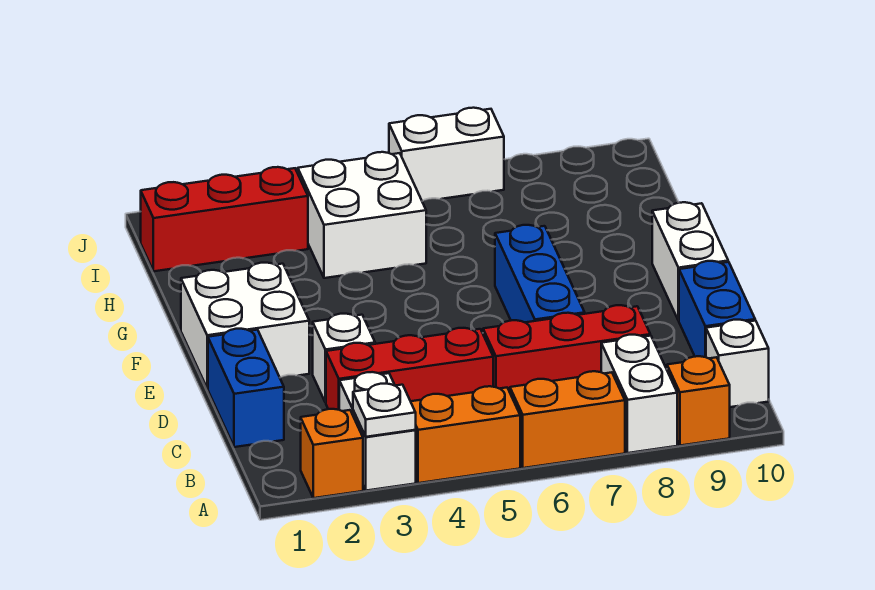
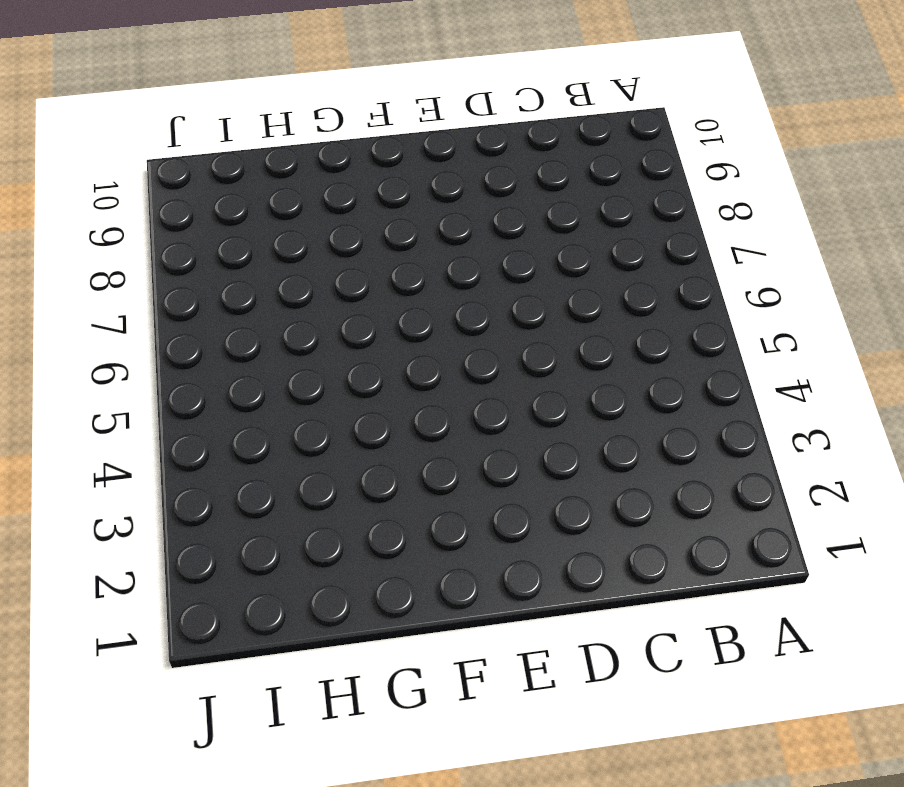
none -> orange 1x1 brick [301,409,363,498]
none -> white 1x2 brick [339,372,416,491]
none -> orange 1x2 brick [411,386,520,483]

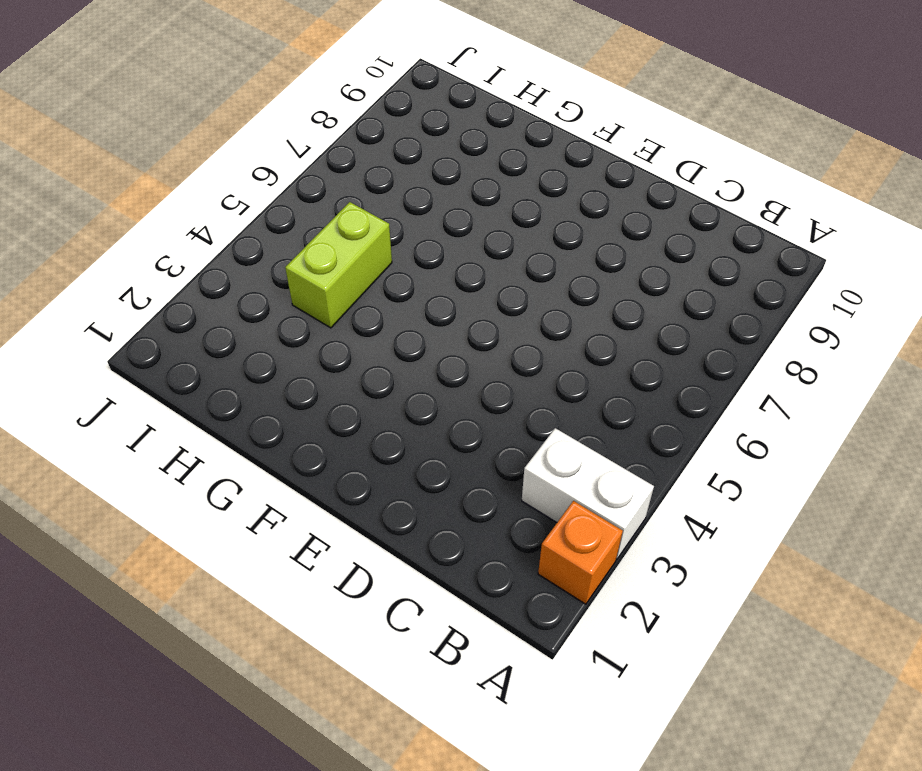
lime 1x2 brick [285,202,392,328] -> white 2x2 brick [298,152,426,278]
none -> orange 1x2 brick [411,386,520,483]
none -> orange 1x2 brick [510,371,625,468]
none -> white 1x2 brick [601,335,677,453]

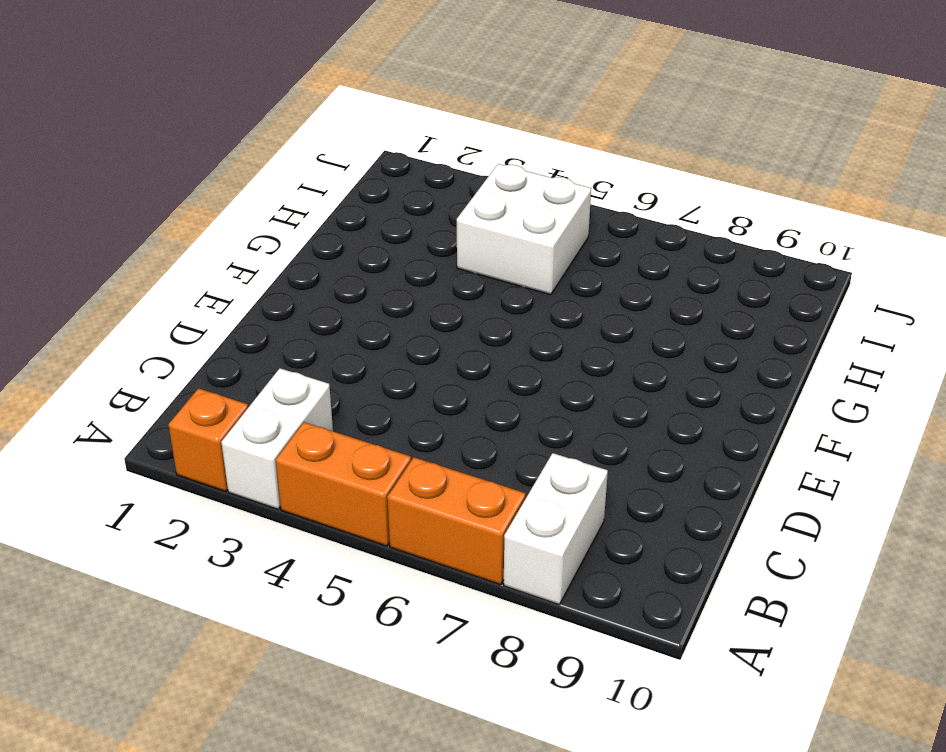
none -> orange 1x1 brick [667,356,730,446]
none -> white 1x1 brick [706,320,769,407]
none -> blue 1x2 brick [208,329,284,447]

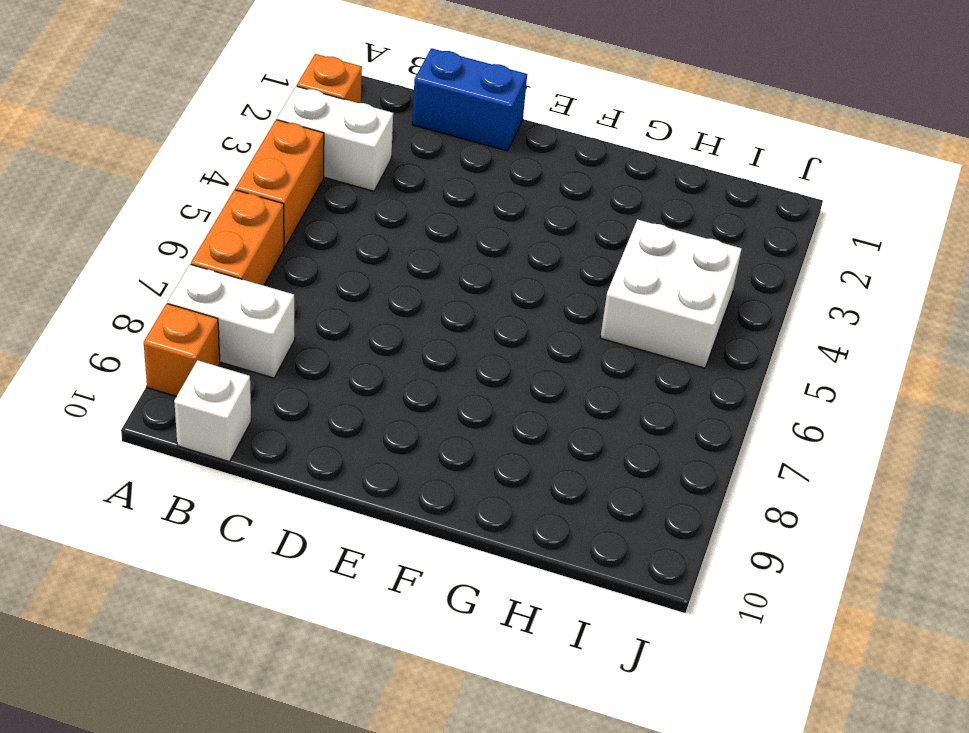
none -> red 1x3 brick [326,328,493,410]
none -> red 1x3 brick [483,305,650,392]
none -> blue 1x2 brick [679,261,755,357]

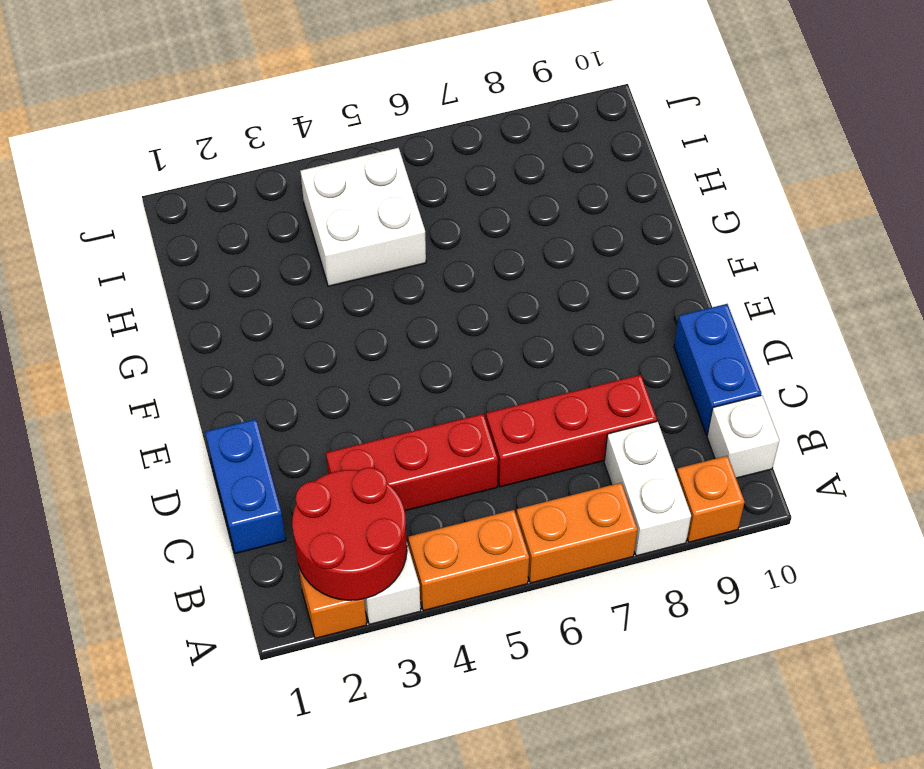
red 2x2 round brick [292,468,407,600] -> white 1x1 plate [353,384,416,437]
none -> white 1x1 brick [313,314,375,403]
none -> blue 1x3 brick [495,225,585,322]
none -> white 2x2 brick [181,263,309,388]

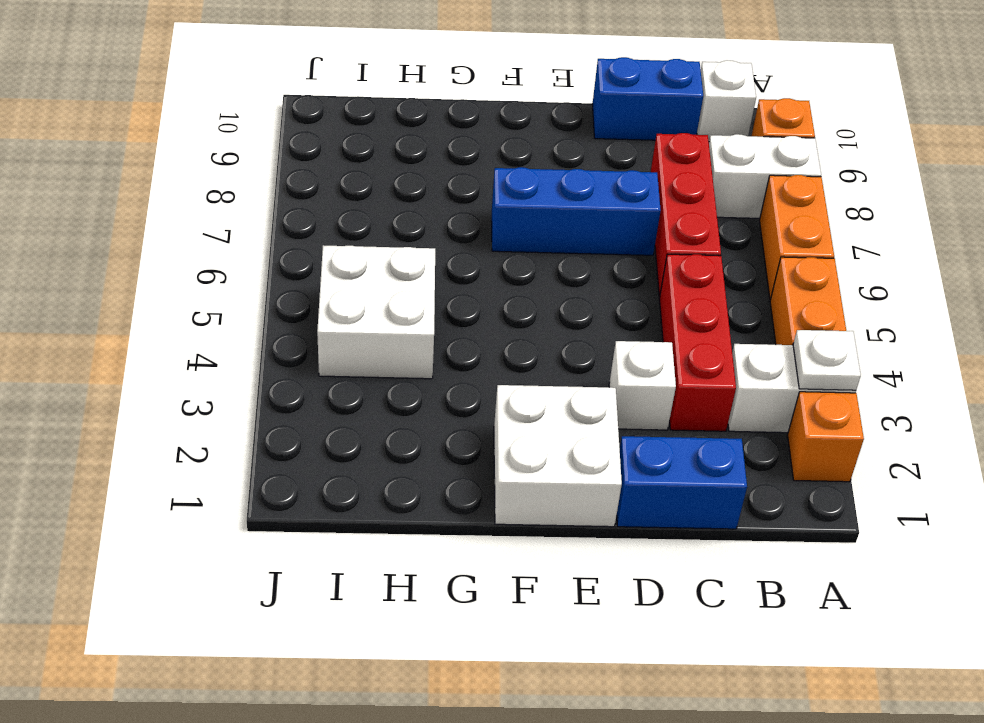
none -> white 1x2 brick [652,202,728,321]
none -> red 1x3 brick [141,167,308,271]
none -> white 1x2 brick [389,108,504,201]

